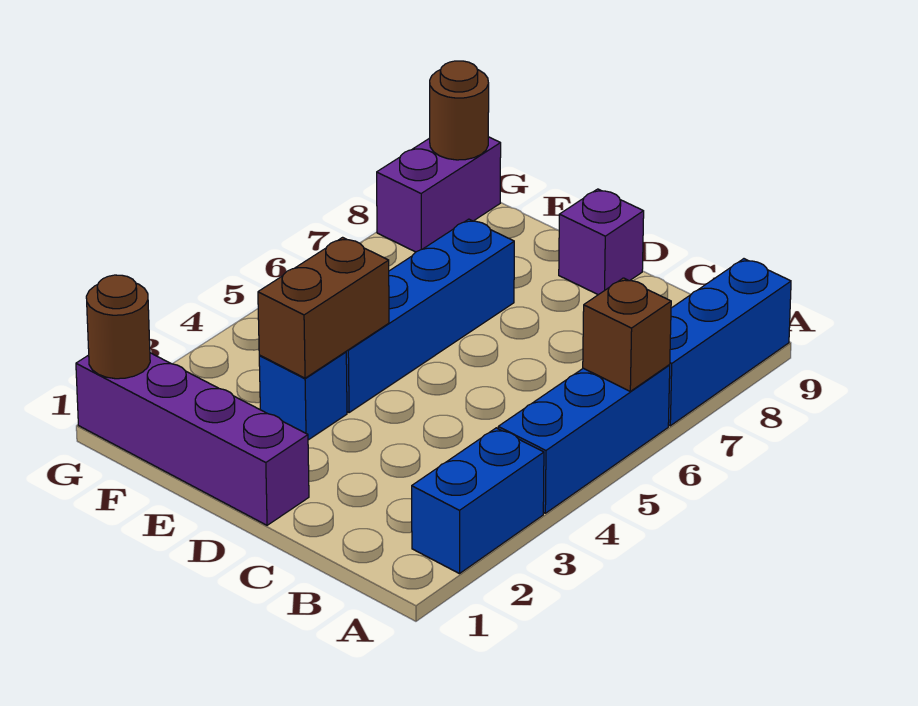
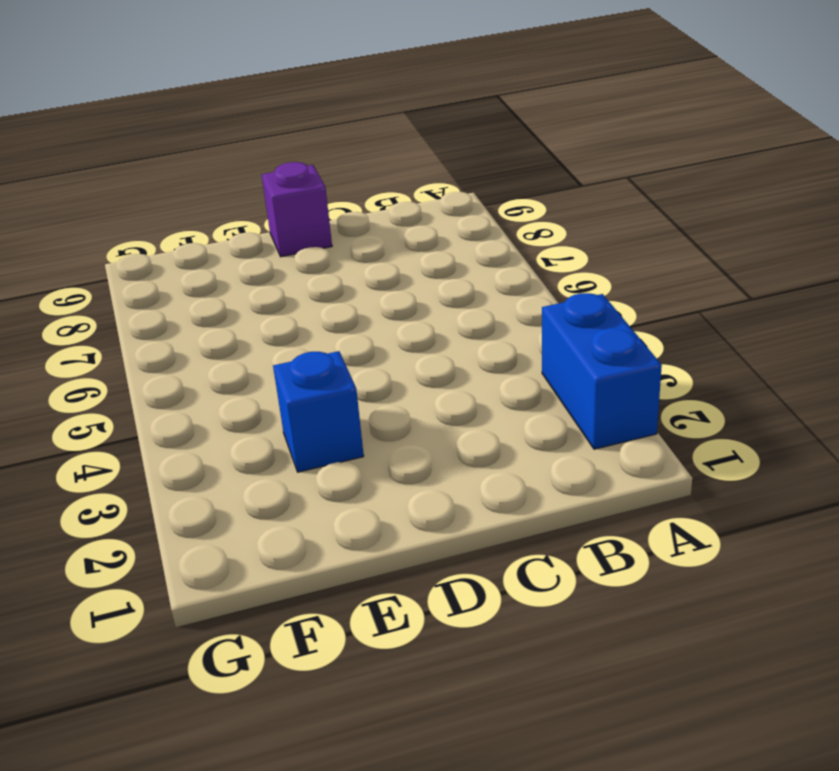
none -> blue 1x3 brick [498,365,670,513]
none -> blue 1x3 brick [668,259,791,426]
none -> purple 1x4 brick [76,353,309,525]

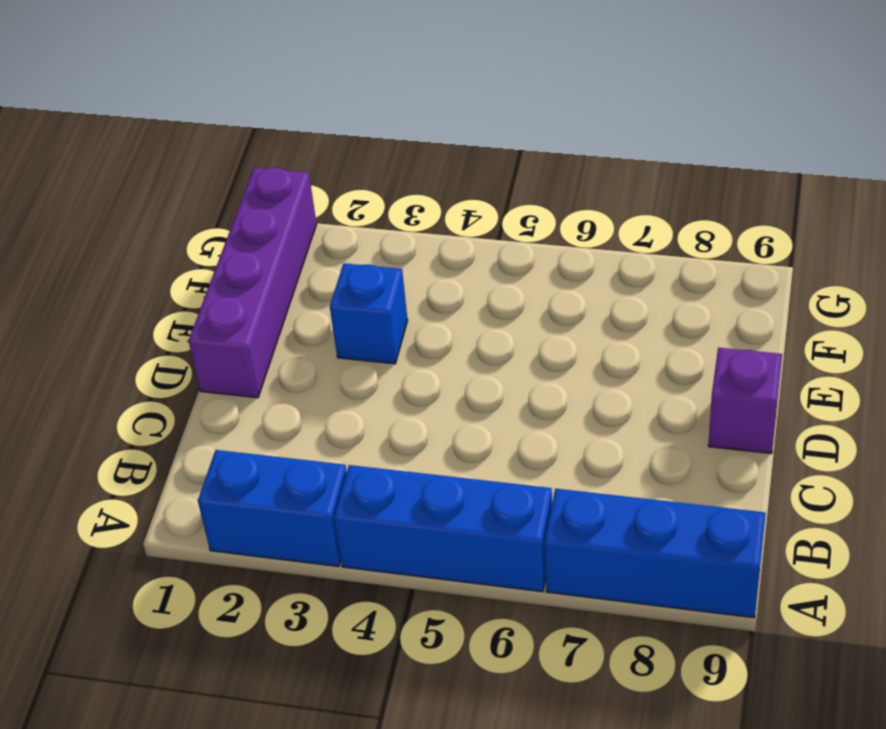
none -> blue 1x4 brick [346,219,514,413]
none -> purple 1x2 brick [377,137,501,252]
none -> brown 1x1 brick [583,278,671,391]

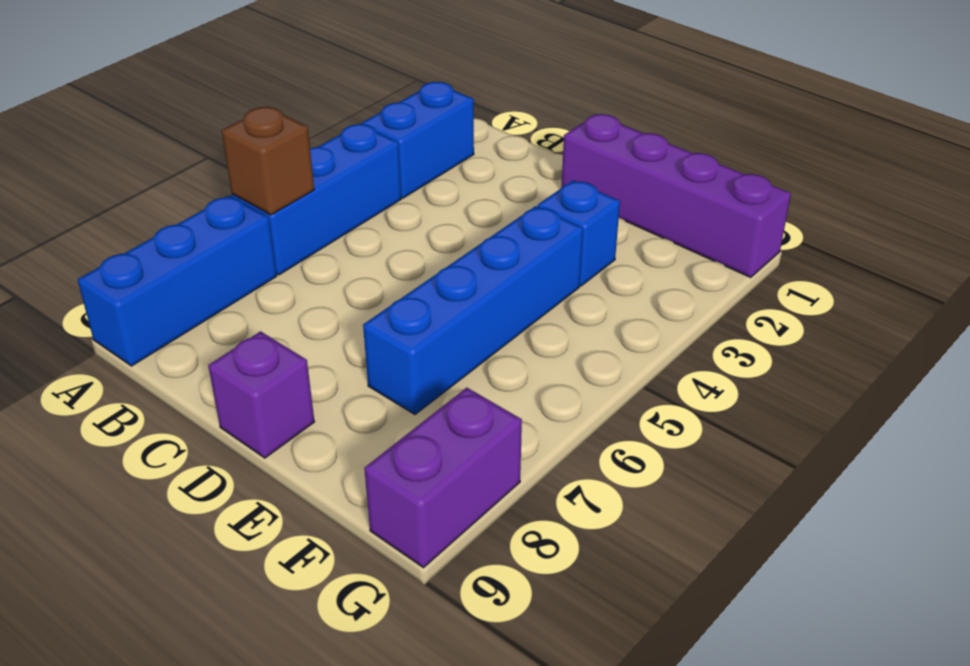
none -> brown 1x2 brick [258,237,389,378]
none -> brown 1x1 round brick [86,275,150,379]
none -> brown 1x1 round brick [430,61,489,160]

